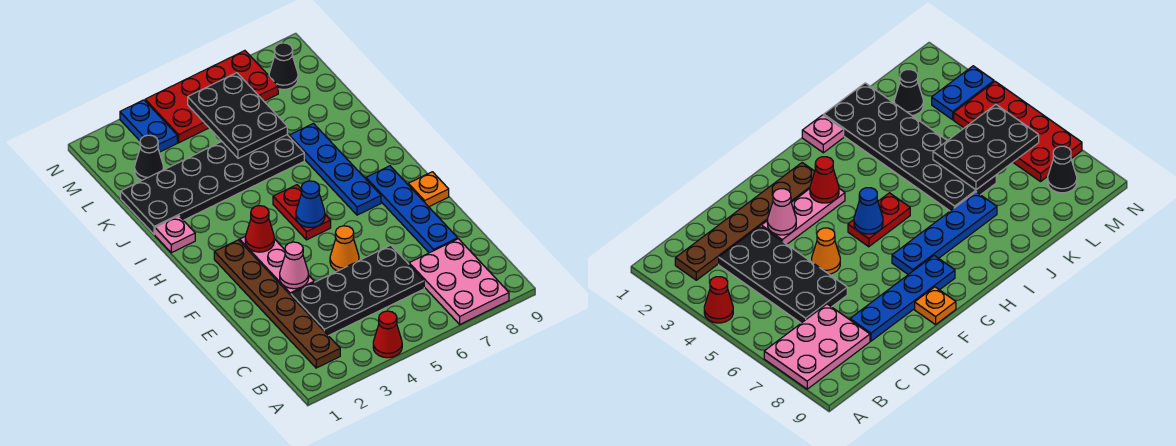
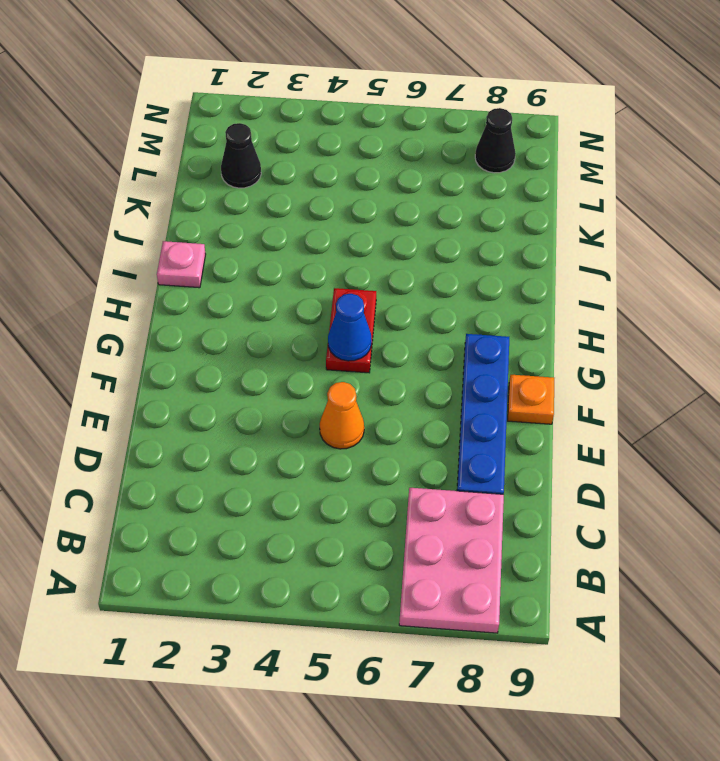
none -> red 1x1 cone [373,311,402,358]
none -> brown 1x6 plate [214,240,340,368]
none -> black 2x4 plate [291,245,424,336]

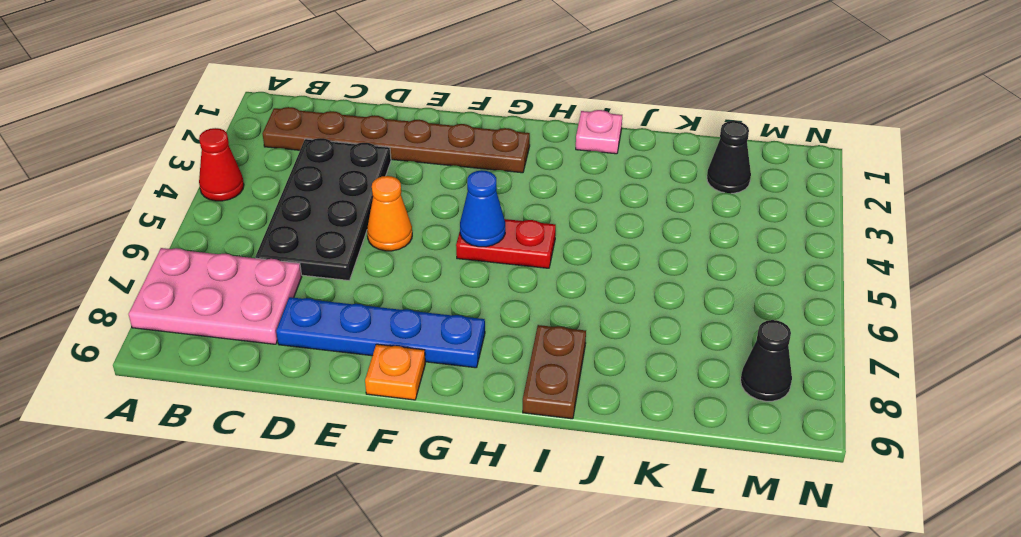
brown 1x2 plate [523,325,586,419] -> none
none -> pink 1x3 plate [240,237,314,295]
none -> blue 1x4 plate [289,123,381,215]
none -> black 2x6 plate [121,135,304,235]

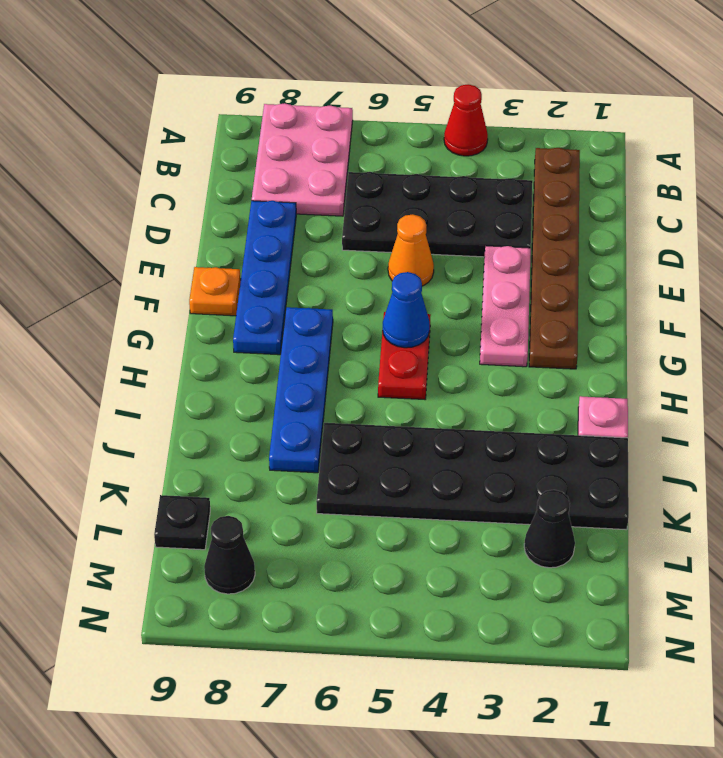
black 1x1 plate [154,495,210,550] -> none
none -> blue 1x2 plate [120,100,177,152]
none -> red 2x4 plate [145,51,278,143]
none -> pink 1x1 cone [280,242,309,289]

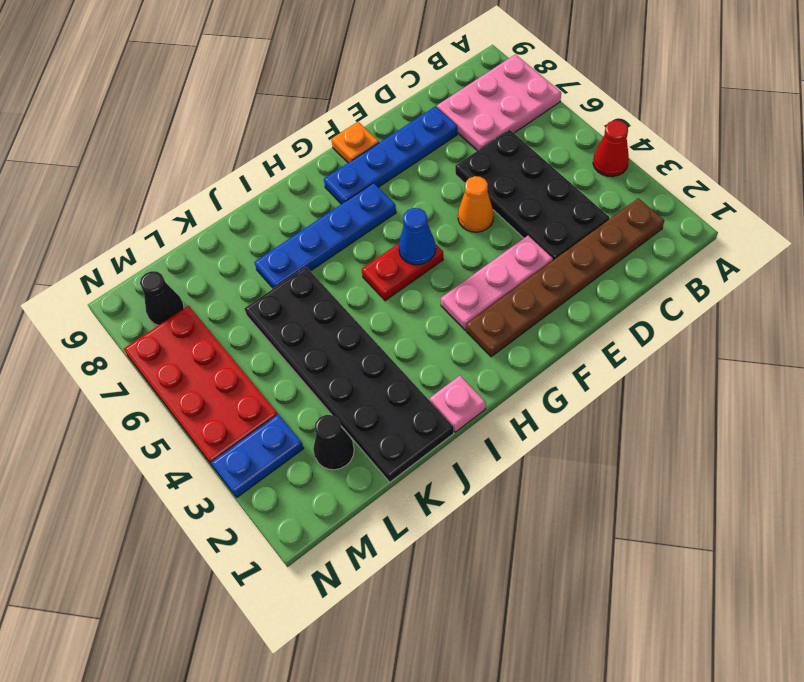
none -> pink 1x1 cone [280,242,309,289]
none -> red 1x1 cone [245,206,274,252]
none -> black 2x3 plate [188,73,287,158]

